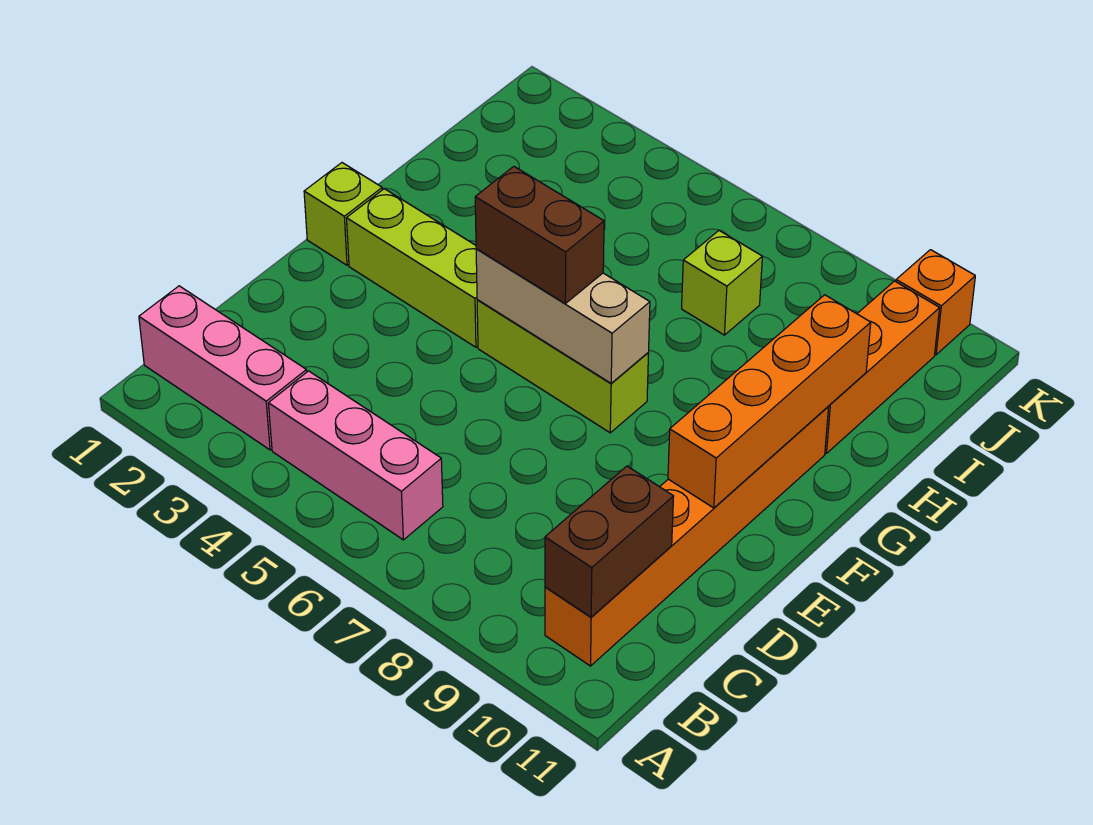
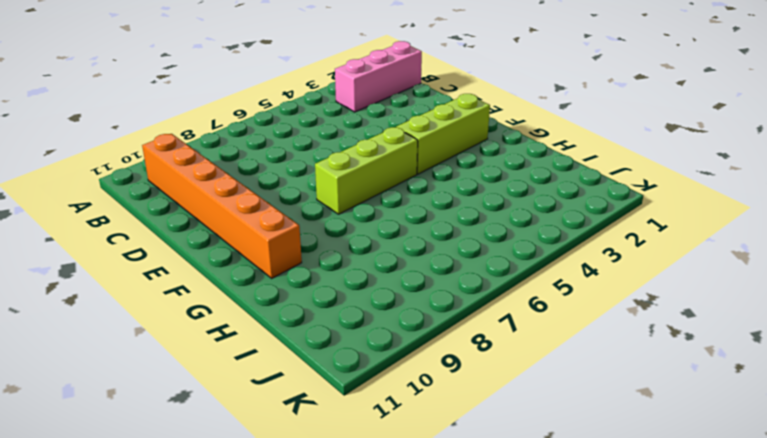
none -> pink 1x3 brick [268,371,443,540]
none -> lime 1x1 brick [304,163,382,265]
none -> orange 1x3 brick [825,281,940,454]

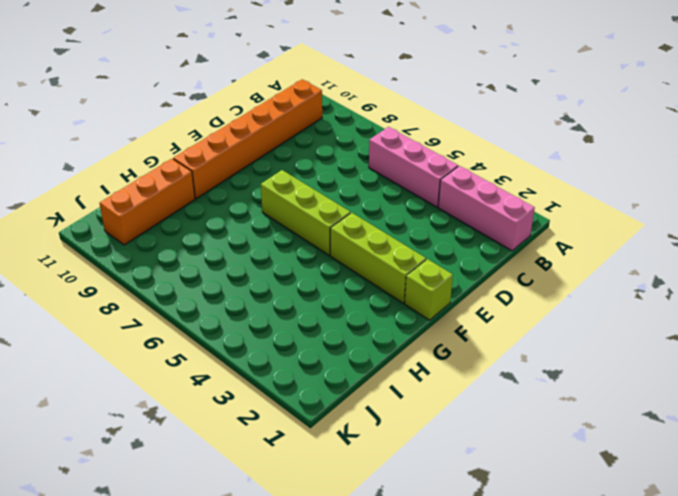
none -> lime 1x1 brick [682,230,762,335]
none -> orange 1x1 brick [896,250,975,355]
none -> brown 1x2 brick [545,466,674,617]

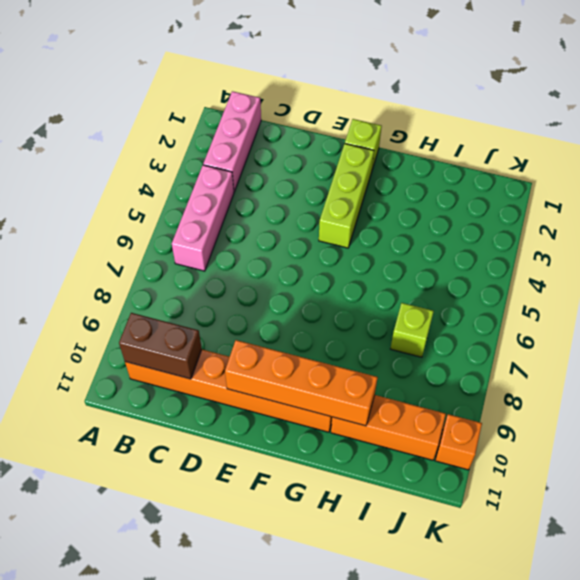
none -> lime 1x3 brick [477,300,649,433]
none -> tan 1x3 brick [476,249,650,383]
none -> brown 1x2 brick [475,166,604,304]

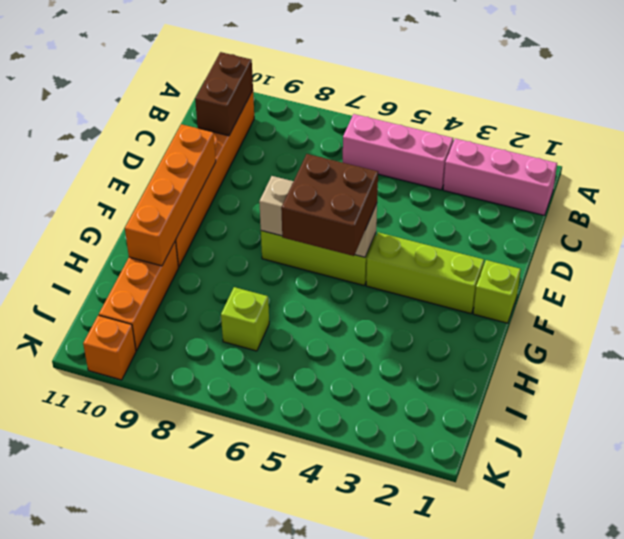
brown 2x2 brick [281,154,378,256] -> brown 1x2 brick [475,166,604,304]

